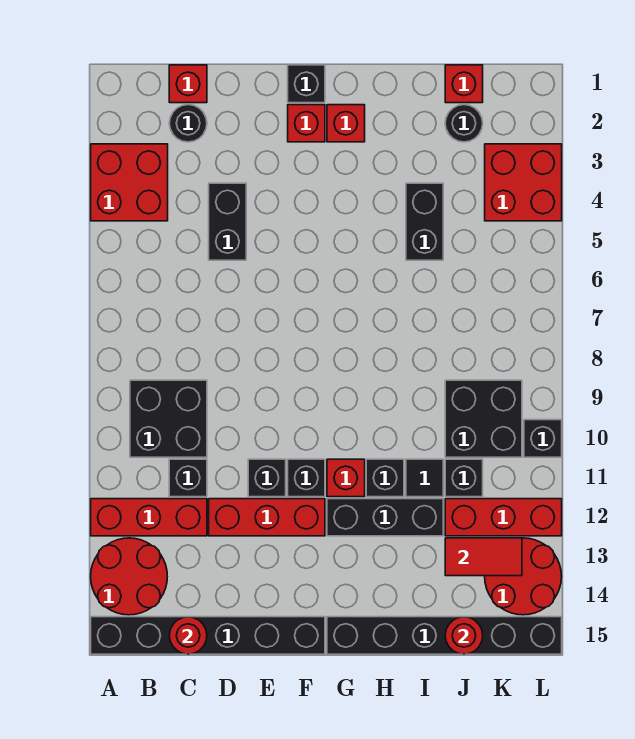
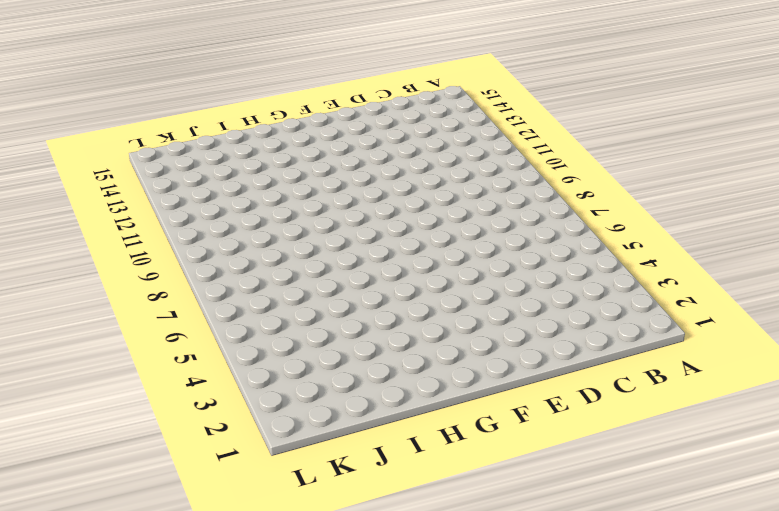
none -> red 2x2 brick [91,144,168,221]
none -> red 1x3 brick [91,499,207,536]
none -> red 2x2 round brick [91,538,167,615]
none -> black 1x6 brick [91,617,325,654]

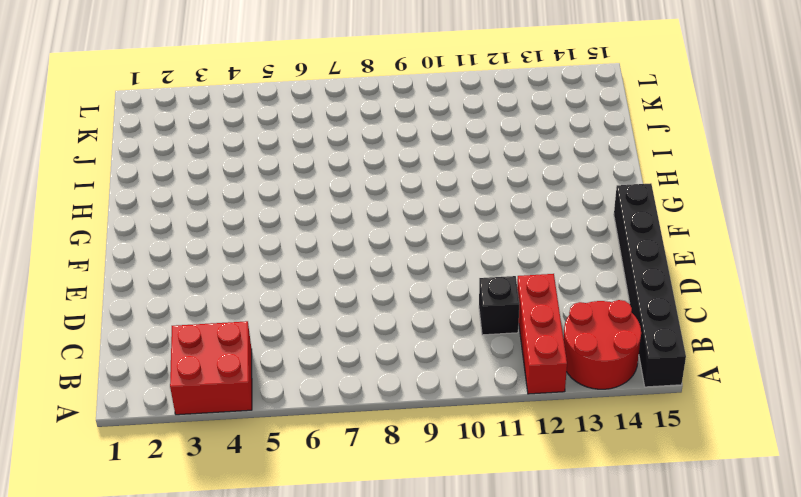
none -> black 2x2 brick [130,380,207,457]
none -> red 1x1 brick [169,65,207,103]
none -> black 1x1 round brick [169,105,207,142]
none -> black 1x2 brick [209,183,246,260]

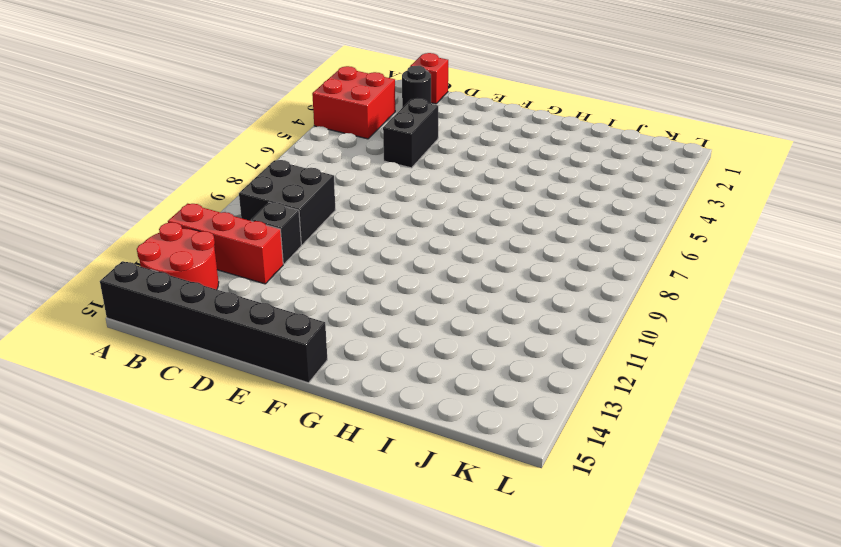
none -> red 1x3 brick [209,499,325,536]
none -> black 1x1 brick [248,459,286,497]
none -> black 1x1 brick [288,65,325,103]
none -> red 1x1 brick [288,105,325,142]

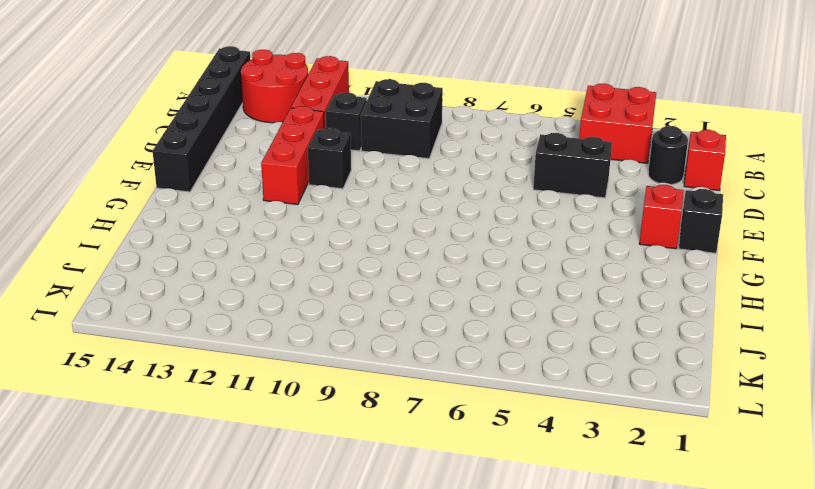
none -> black 1x1 brick [288,459,325,497]
none -> red 1x1 brick [327,105,365,142]
none -> red 1x1 brick [327,459,365,497]
none -> black 1x3 brick [327,499,443,536]

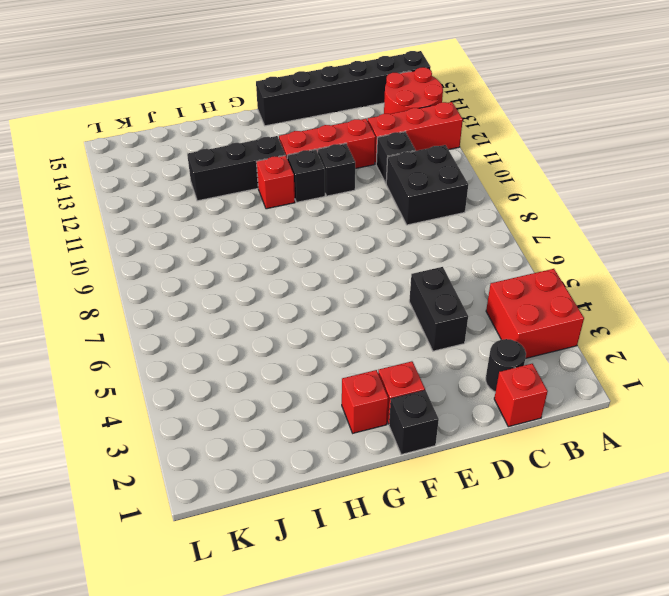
none -> black 1x6 brick [327,617,562,654]
none -> black 1x1 brick [366,459,404,497]
none -> black 1x2 brick [406,183,443,260]
none -> black 1x1 tile [406,459,443,497]

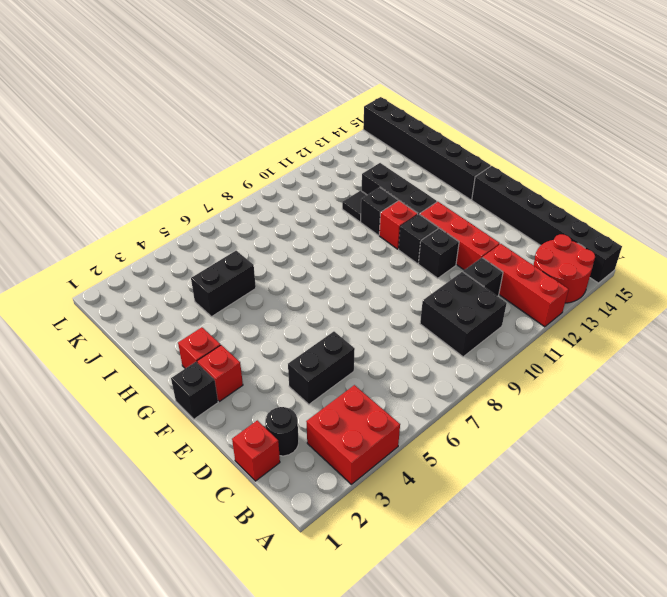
none -> red 1x1 brick [445,65,483,103]
none -> black 1x1 round brick [445,105,483,142]
none -> black 2x2 brick [445,380,522,457]
none -> black 1x1 brick [445,459,483,497]

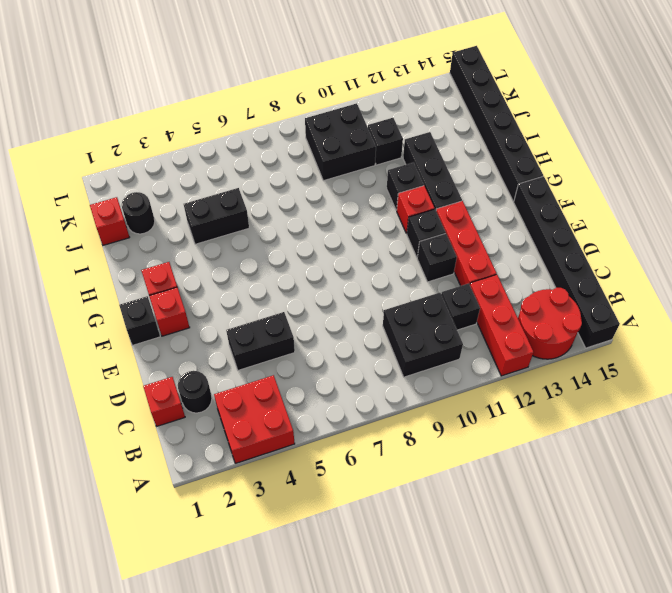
none -> black 1x1 tile [406,459,443,497]
none -> red 1x3 brick [445,499,562,536]
none -> red 2x2 brick [485,144,562,221]
none -> red 2x2 round brick [485,538,562,615]

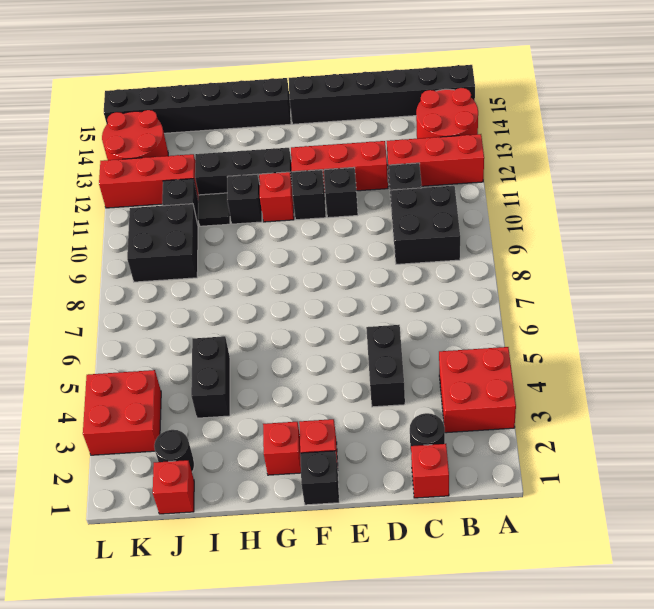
none -> black 1x1 brick [524,420,562,457]
none -> red 1x1 round brick [169,617,207,654]
none -> red 1x2 tile [445,538,522,576]
none -> red 1x1 round brick [445,617,483,654]

